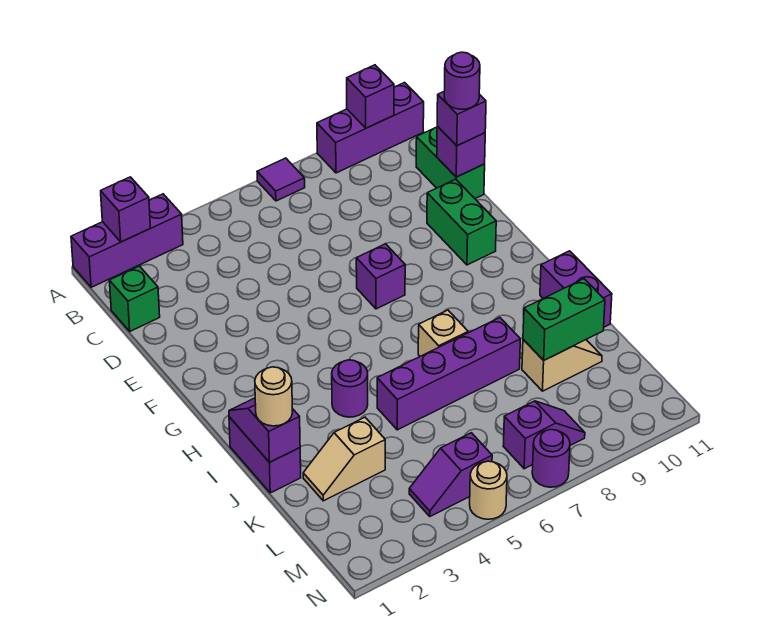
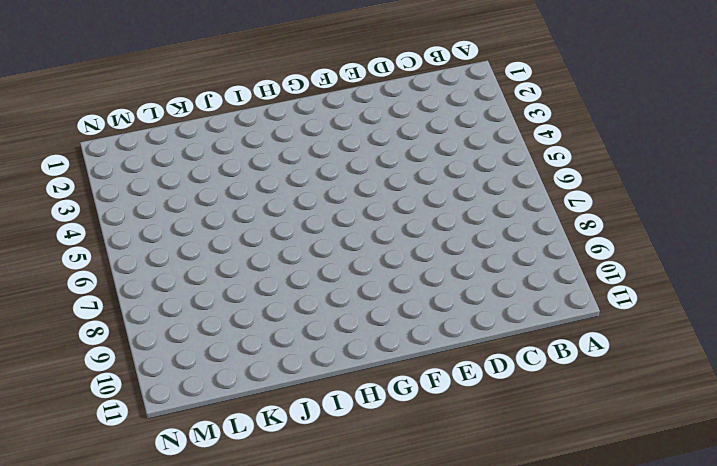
none -> purple 1x3 brick [71,194,183,287]
none -> purple 1x1 tile [257,158,305,201]
none -> purple 1x3 brick [317,83,424,173]

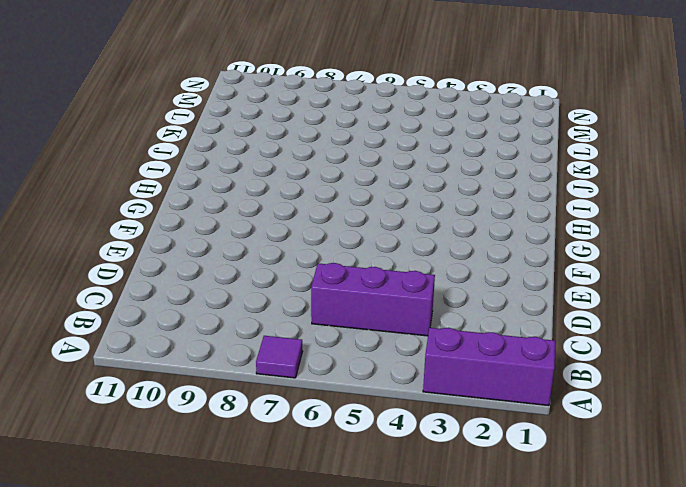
purple 1x3 brick [311,263,435,336] -> purple 1x3 brick moved to [317,83,424,173]
none -> green 1x1 brick [109,266,160,331]
none -> green 1x2 brick [416,127,485,199]
none -> green 1x2 brick [427,179,496,265]

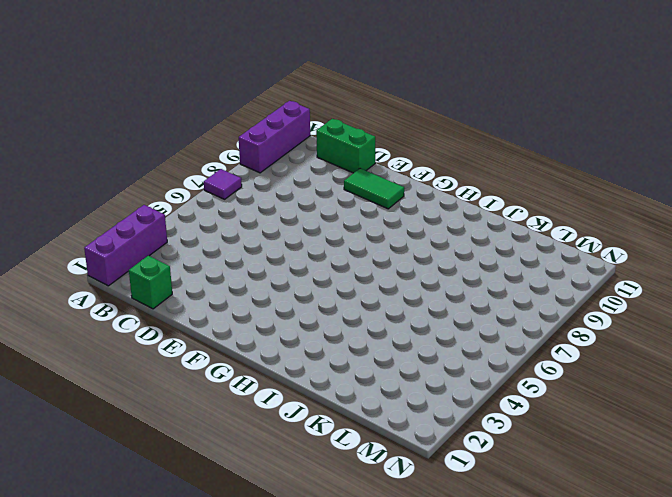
green 1x2 tile [344,168,404,209] -> green 1x2 brick [427,179,496,265]
none -> purple 1x1 brick [356,244,405,309]
none -> purple 1x2 brick [229,417,301,493]
none -> purple 1x1 round brick [332,360,368,417]

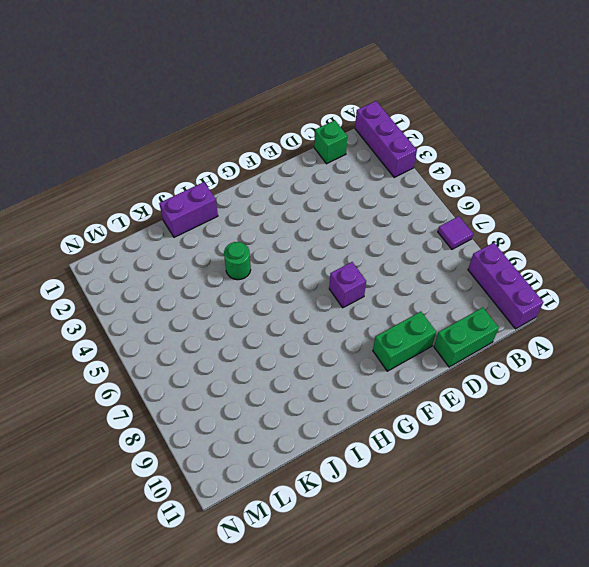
green 1x1 round brick [224,242,251,280] -> purple 1x1 round brick [332,360,368,417]
none -> tan 1x1 brick [418,310,468,356]
none -> purple 1x2 brick [540,251,612,327]
none -> purple 1x4 brick [377,318,520,430]

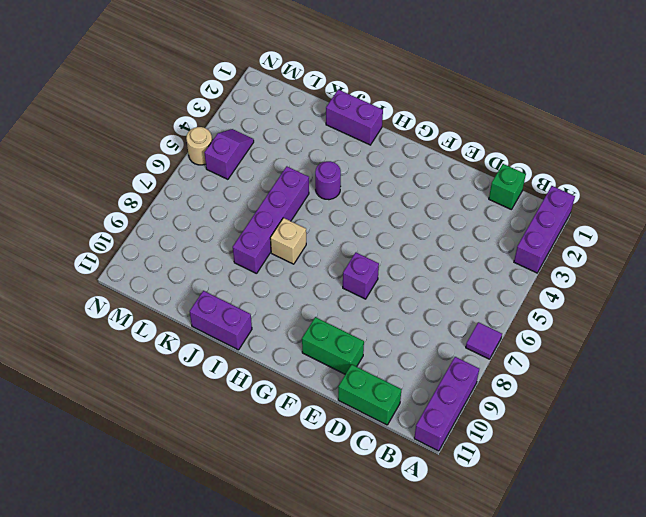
none -> tan 1x2 slope [303,417,385,501]
none -> tan 1x2 slope [522,339,602,391]
none -> purple 1x2 slope [503,401,585,469]

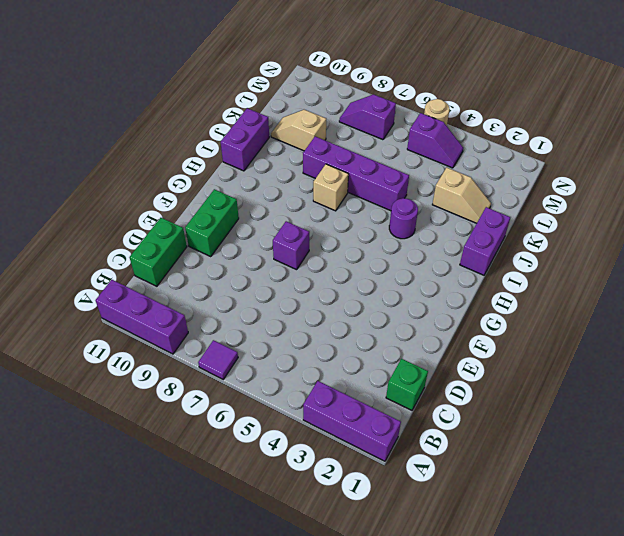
none -> purple 1x1 round brick [532,430,570,487]
none -> purple 1x1 brick [101,177,150,242]
none -> purple 1x1 brick [347,65,394,128]

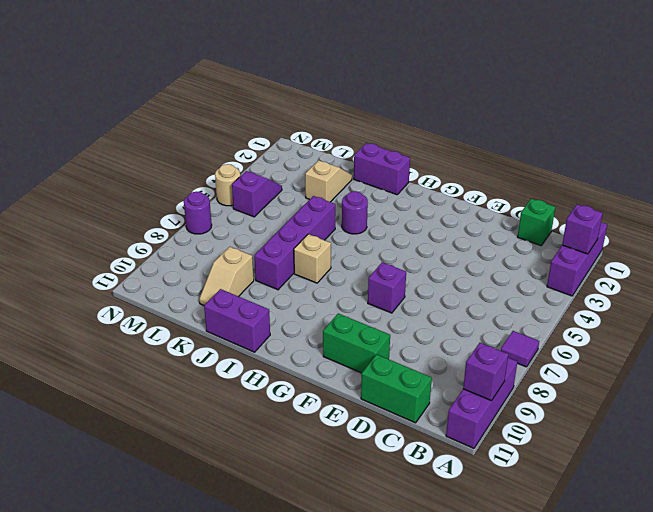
none -> purple 1x2 slope [503,401,585,469]
none -> purple 1x1 brick [437,126,485,177]
none -> purple 1x2 slope [229,398,300,462]

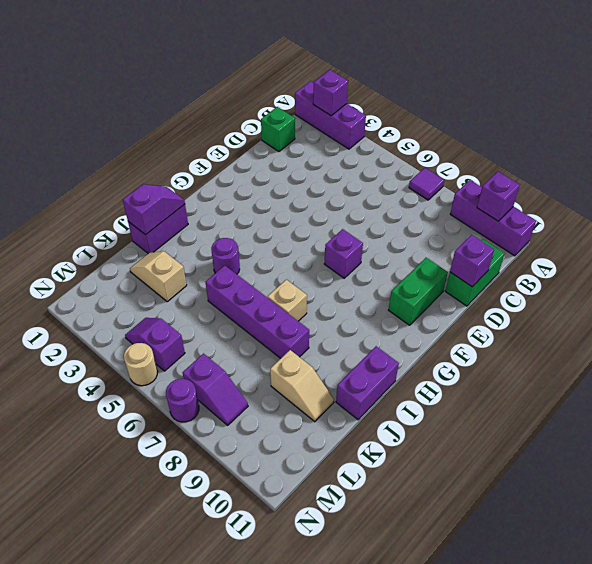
none -> green 1x2 brick [523,279,605,360]
none -> purple 1x1 brick [437,92,486,146]
none -> tan 1x1 round brick [255,367,293,426]

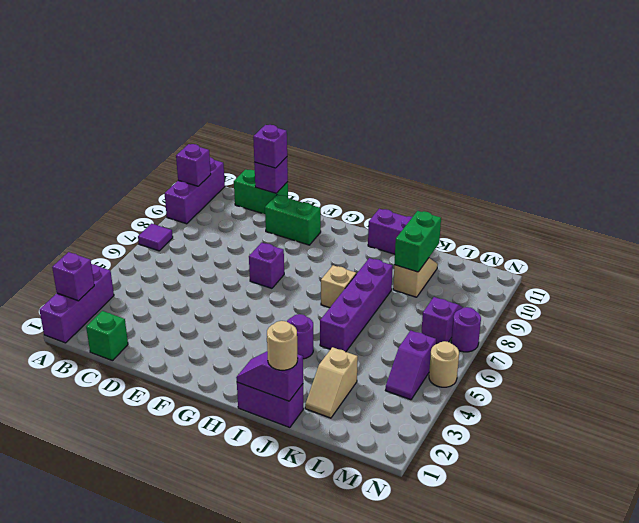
none -> purple 1x1 round brick [444,52,480,109]

